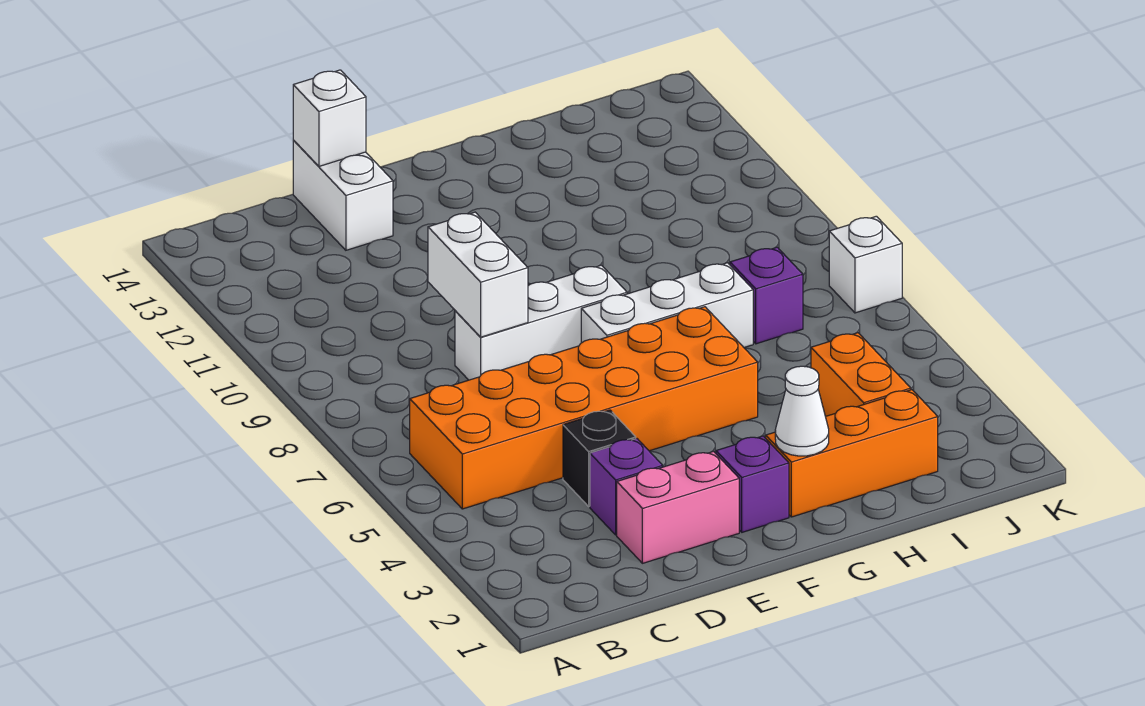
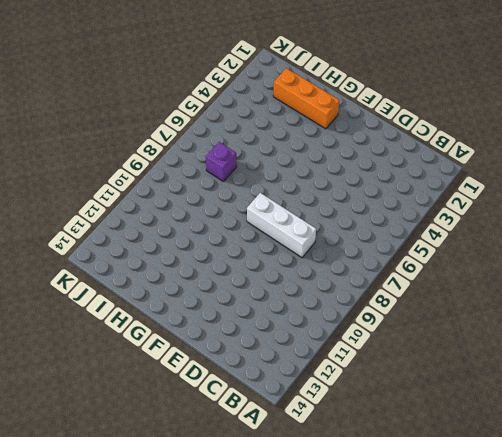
none -> orange 2x6 brick [410,307,758,509]
none -> pink 1x2 brick [617,451,739,563]
none -> purple 1x1 brick [590,439,663,535]

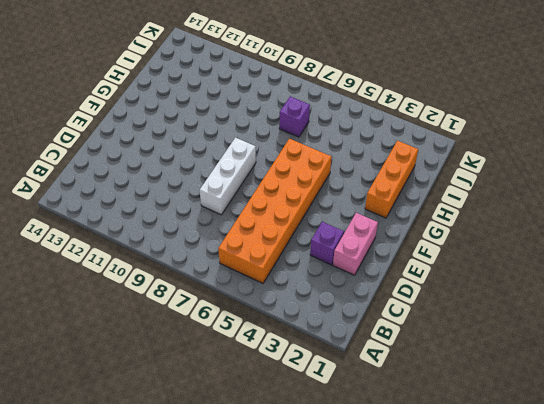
none -> black 1x1 brick [563,410,636,506]
none -> white 1x2 brick [293,140,393,250]
none -> purple 1x1 brick [716,436,789,532]

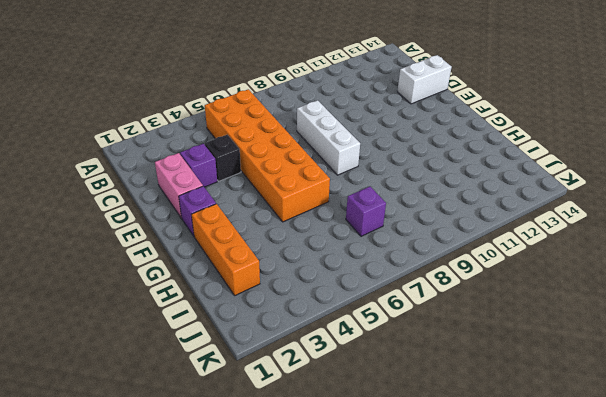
none -> white 1x3 brick [581,263,753,347]
none -> orange 1x2 brick [811,333,911,416]
none -> white 1x1 brick [829,216,902,313]

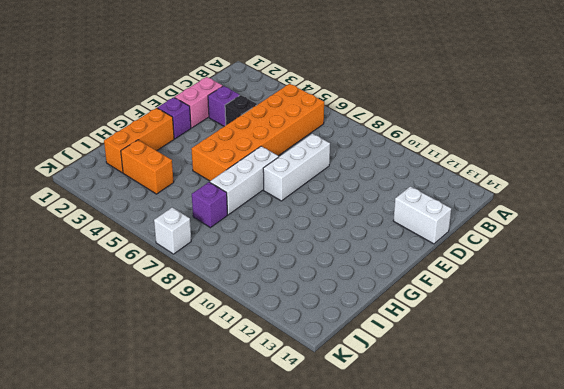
none -> white 1x2 brick [428,212,528,337]
none -> white 1x1 brick [293,70,366,166]
none -> white 1x1 cone [775,366,829,456]

